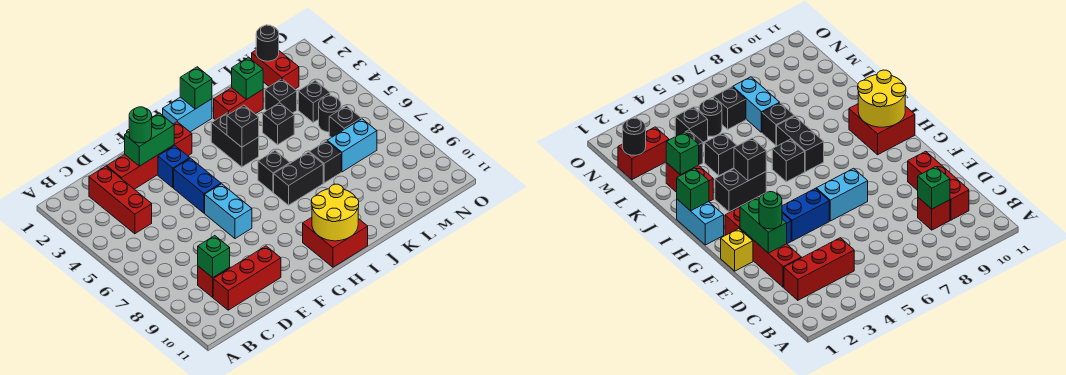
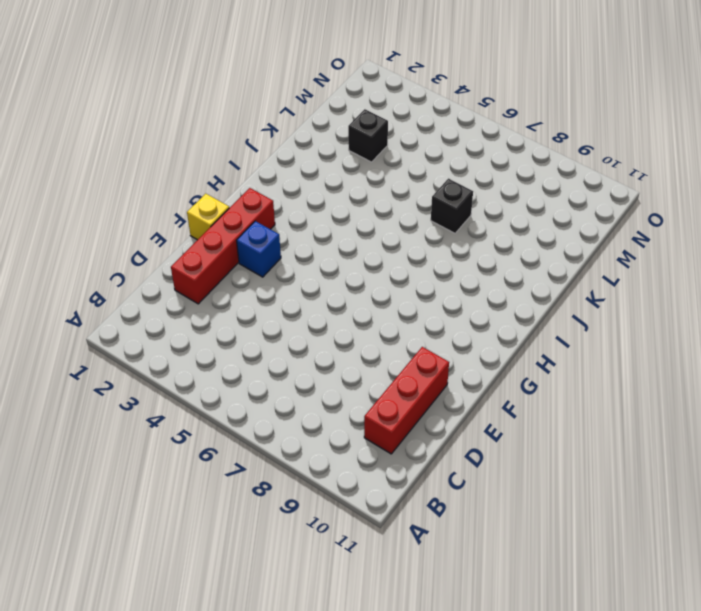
none -> red 1x3 brick [89,166,152,234]
none -> red 1x1 brick [198,266,230,297]
none -> blue 1x2 brick [174,158,221,213]
none -> cyan 1x2 brick [205,184,252,239]

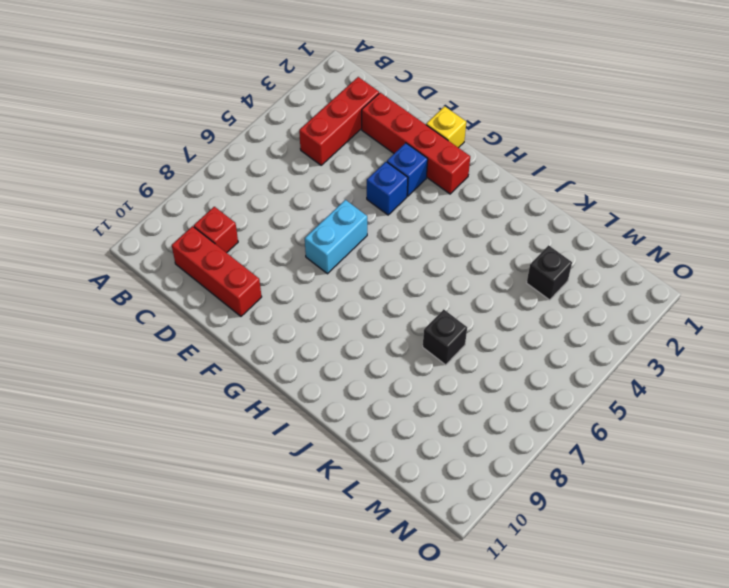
blue 1x1 brick [367,162,408,215] -> blue 1x2 brick [174,158,221,213]
none -> cyan 1x2 brick [163,97,212,132]
none -> red 2x2 brick [303,217,368,267]
none -> black 1x2 brick [211,112,259,167]
none -> black 1x1 brick [258,151,290,192]

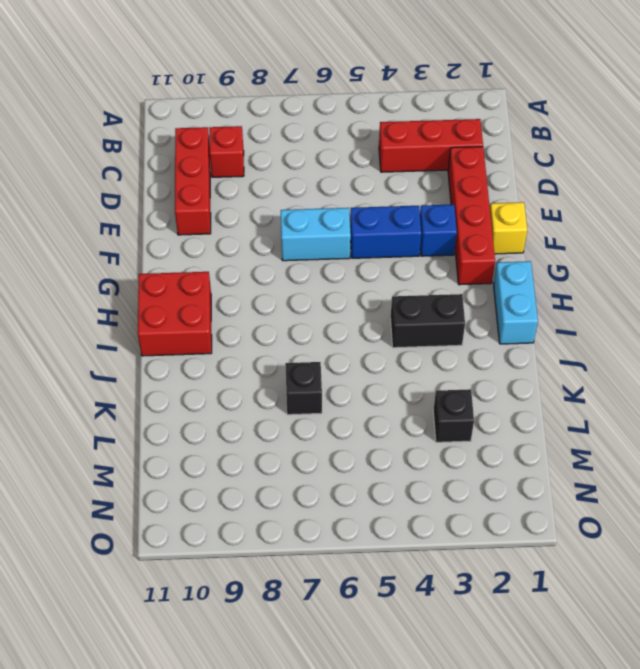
none -> black 1x1 brick [258,151,290,192]
none -> black 1x2 brick [274,152,323,205]
none -> red 1x2 brick [214,88,263,120]
none -> black 1x1 brick [263,103,294,145]

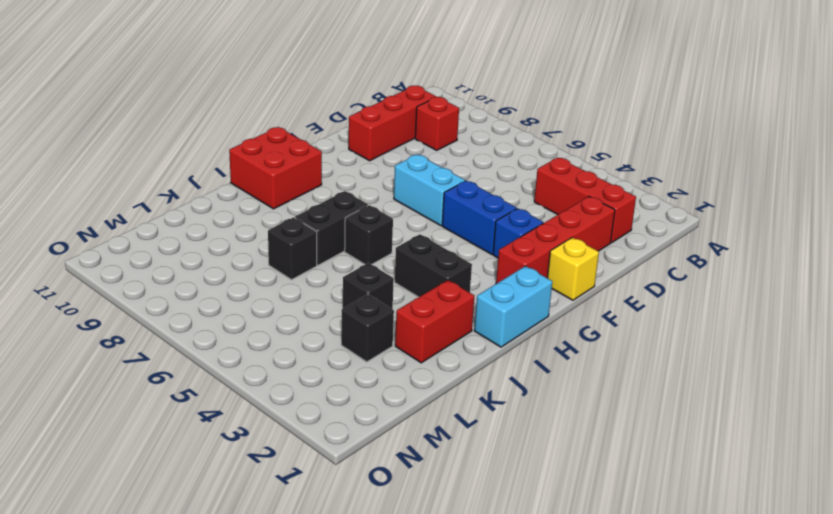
none -> cyan 1x2 brick [327,119,377,172]
none -> red 1x2 brick [252,50,299,89]
none -> black 1x1 brick [298,80,330,122]
none -> black 1x1 round brick [319,96,341,132]

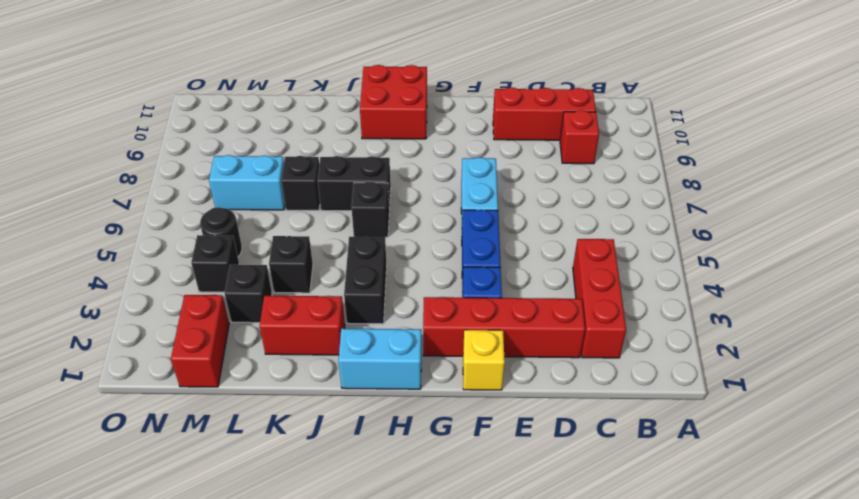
none -> black 1x1 brick [329,106,361,138]
none -> green 1x1 brick [198,236,230,278]
none -> green 1x2 brick [125,113,174,166]
none -> yellow 2x2 round brick [311,184,359,241]

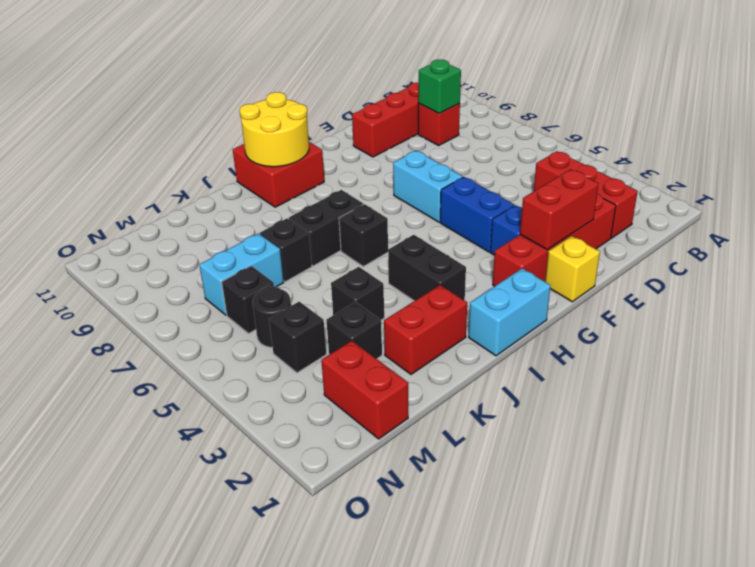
red 1x2 brick [520,169,598,250] -> green 1x2 brick [125,113,174,166]
none -> green 1x1 brick [180,67,212,109]
none -> black 1x1 brick [227,105,259,147]
none -> green 1x1 brick [232,57,263,100]
none -> black 1x1 round brick [256,25,279,61]

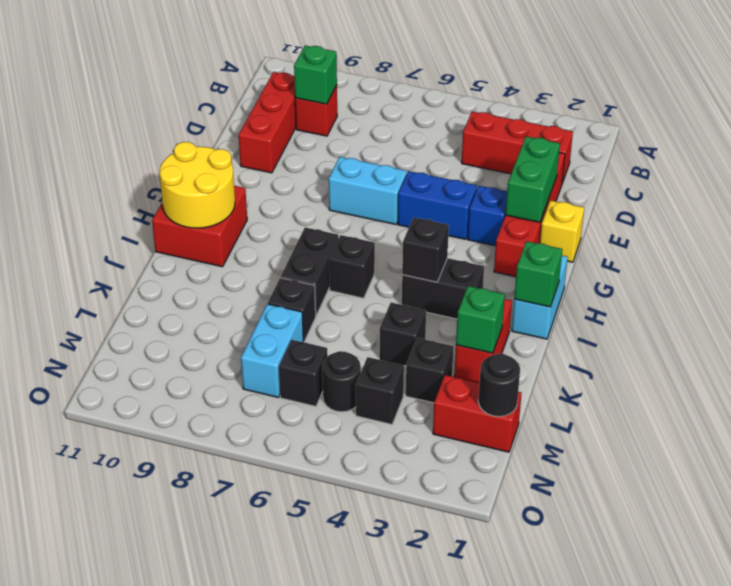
none -> green 1x1 round brick [129,107,152,143]

